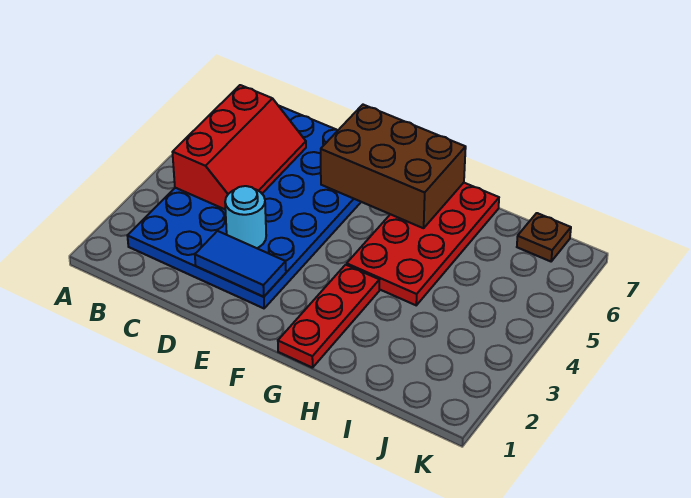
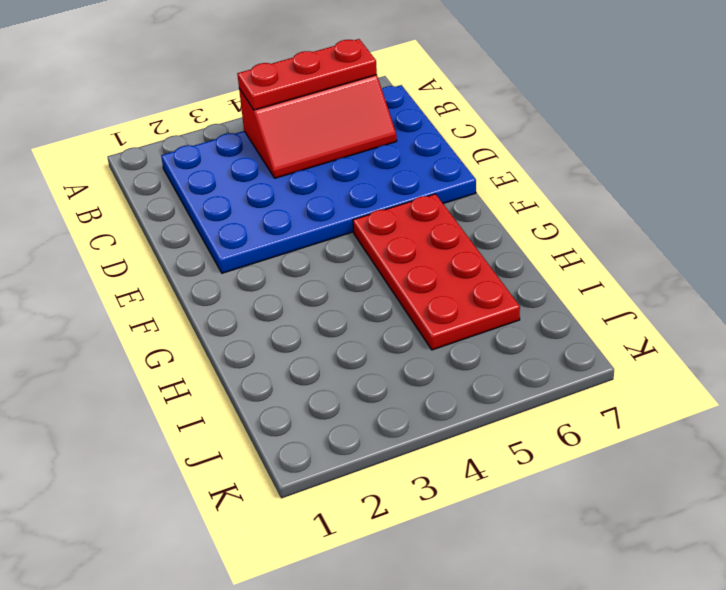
red 1x3 plate [237,39,377,110] -> red 1x3 plate moved to [278,265,379,368]
red 2x4 plate [353,194,520,350] -> red 2x4 plate turned to [347,183,499,305]
none -> brown 1x1 plate [517,213,571,261]
none -> blue 1x2 tile [195,231,286,297]

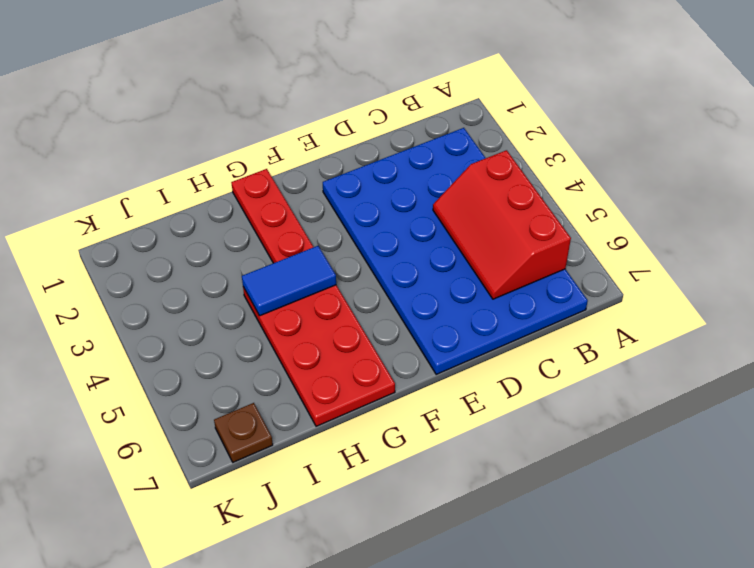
blue 1x2 tile [242,246,336,316] -> blue 1x2 tile moved to [195,231,286,297]
none -> cyan 1x1 round brick [225,186,266,248]
none -> brown 2x3 brick [321,105,466,228]

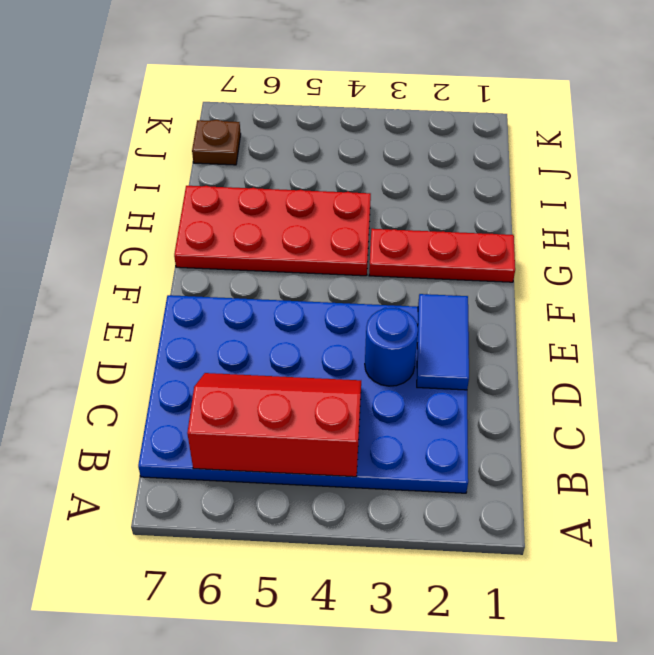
blue 1x1 round brick [365,308,418,386] -> cyan 1x1 round brick [225,186,266,248]
none -> brown 2x3 brick [321,105,466,228]

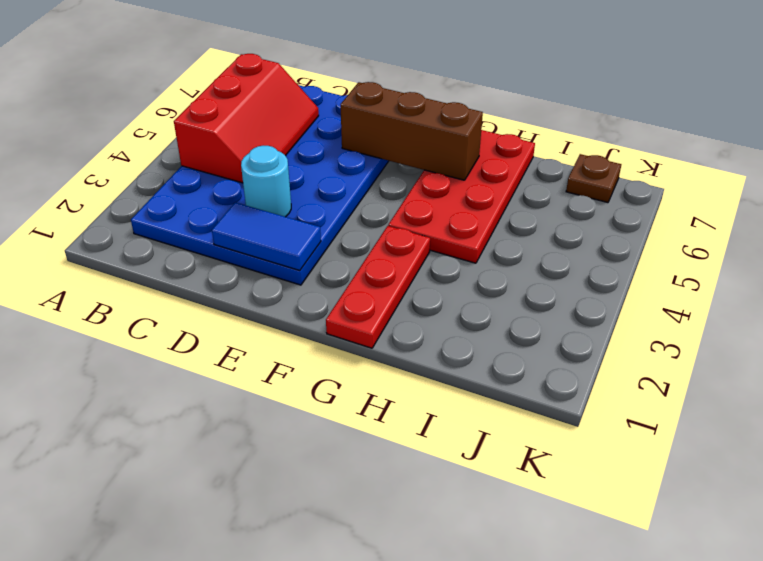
brown 1x3 brick [341,82,483,180] -> brown 2x3 brick [321,105,466,228]

